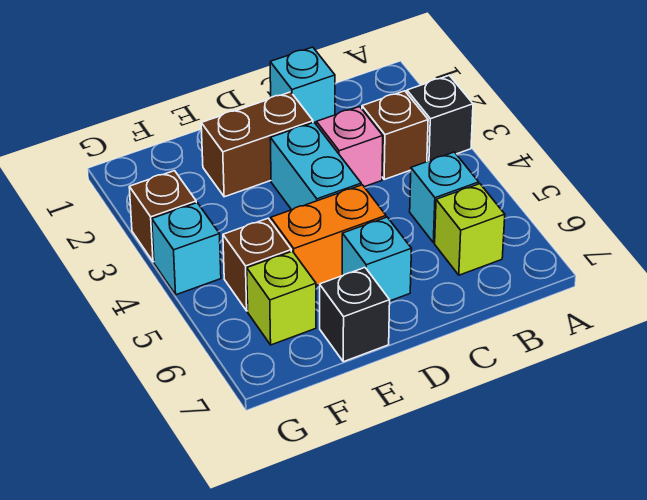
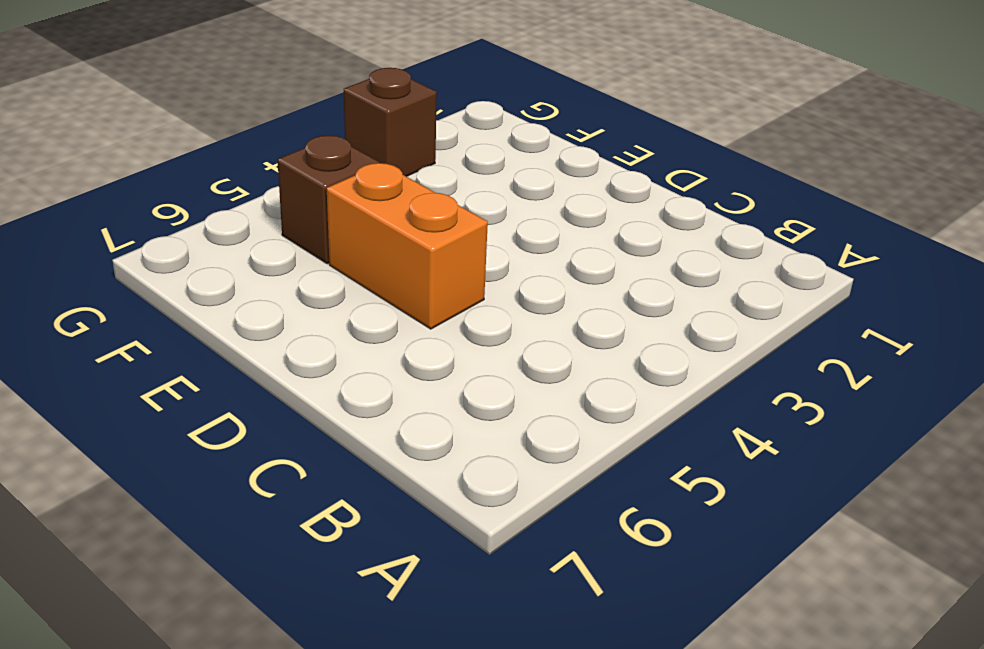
none -> black 1x1 brick [407,75,473,162]
none -> brown 1x1 brick [362,91,428,179]
none -> cyan 1x1 brick [410,152,479,243]

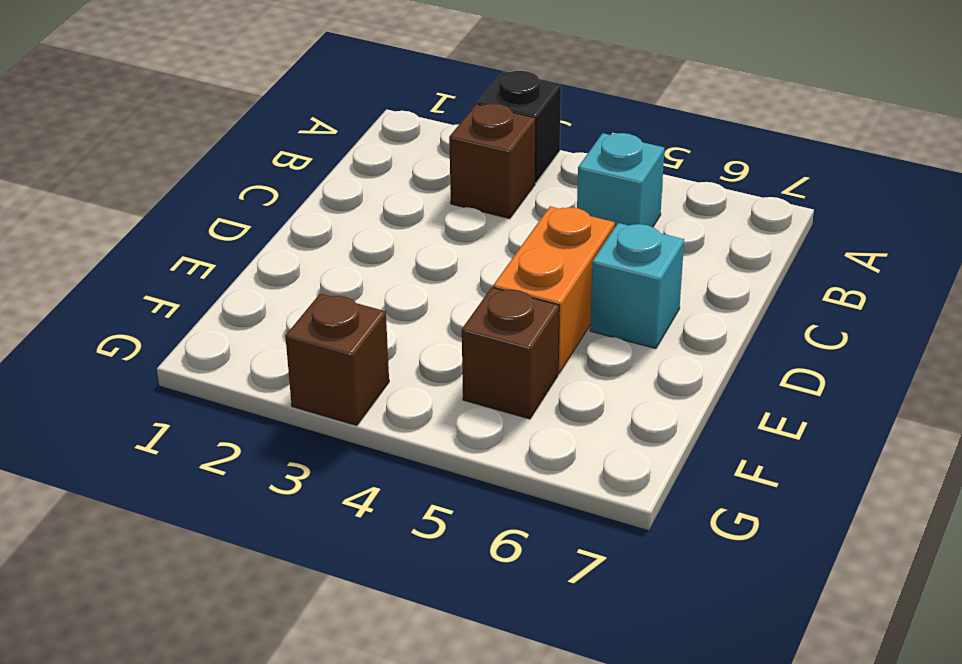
none -> lime 1x1 brick [435,184,505,275]
none -> cyan 1x1 brick [270,47,335,124]
none -> pink 1x1 brick [316,107,383,187]

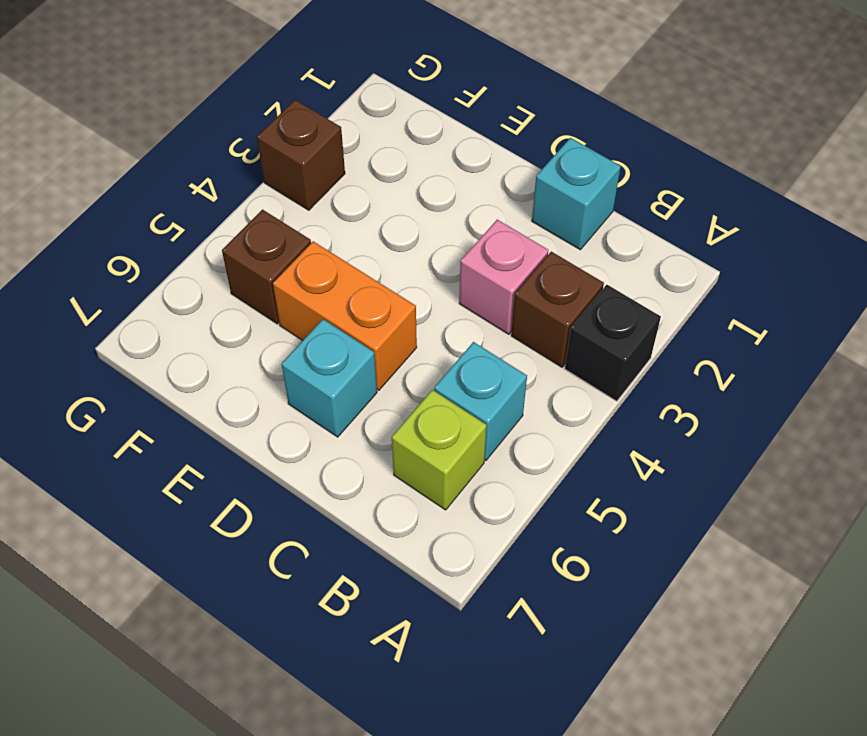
none -> brown 1x2 brick [201,92,313,197]
none -> cyan 1x2 brick [270,122,361,210]
none -> black 1x1 brick [320,268,390,362]

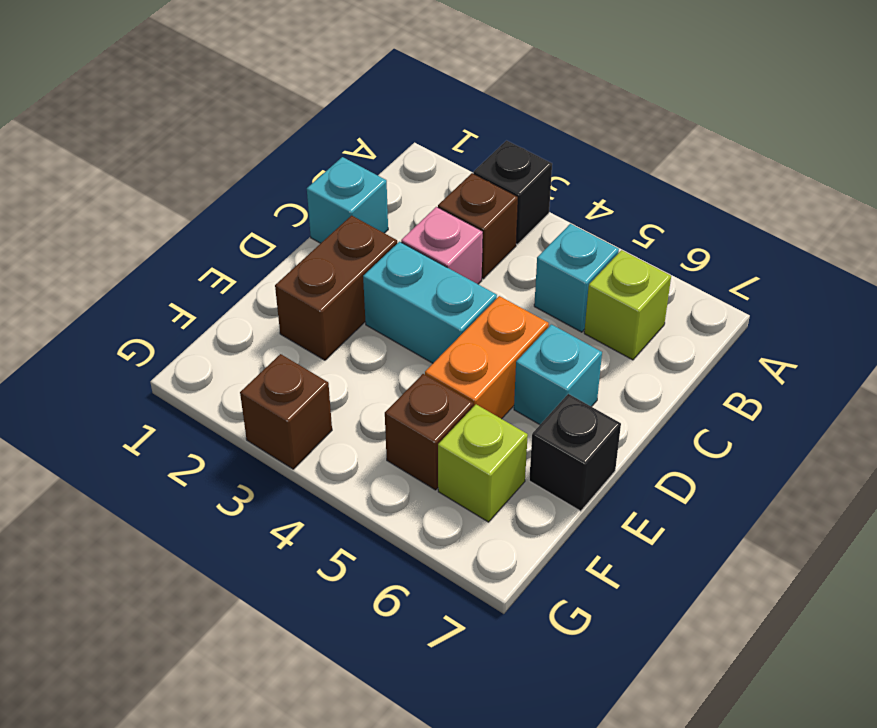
none -> cyan 1x1 brick [152,203,221,295]

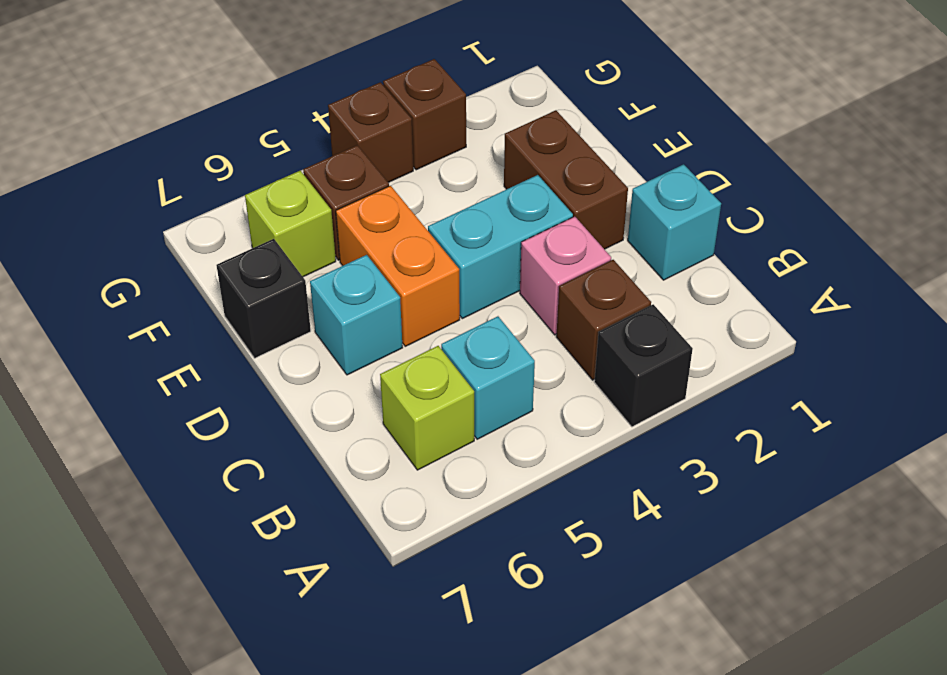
brown 1x1 brick [328,82,413,183] -> cyan 1x1 brick [152,203,221,295]

